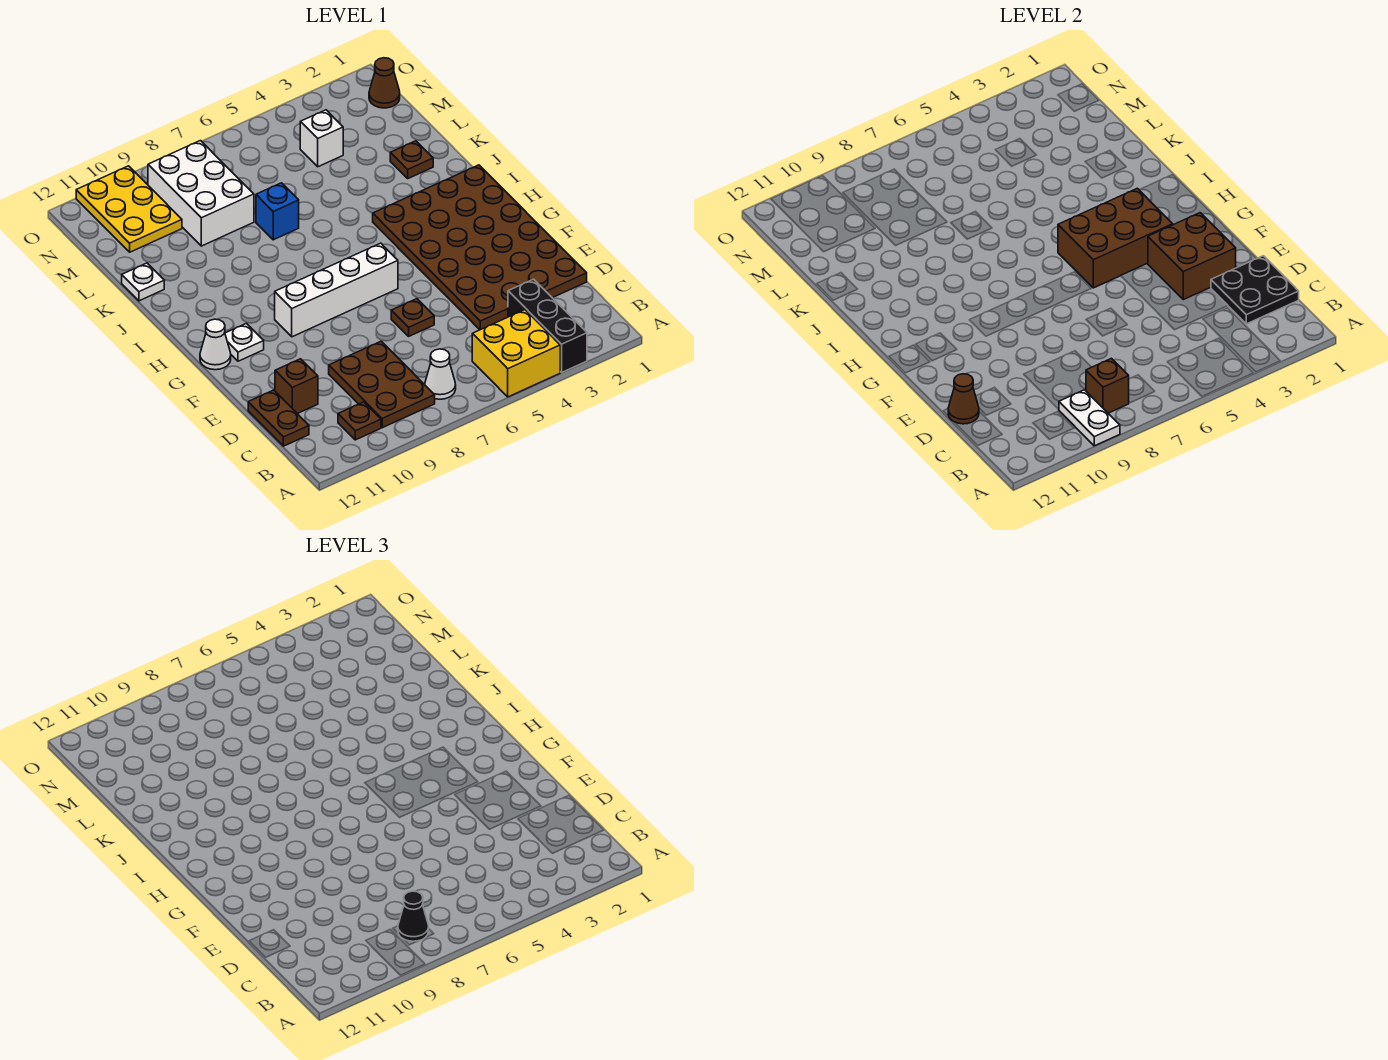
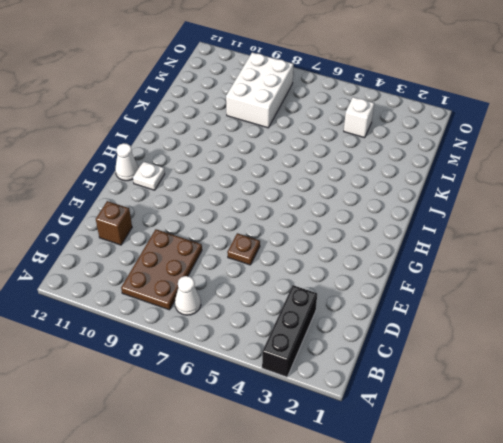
none -> yellow 2x2 brick [472,310,560,397]
none -> brown 1x1 plate [338,402,381,440]
none -> brown 1x2 plate [248,390,309,446]

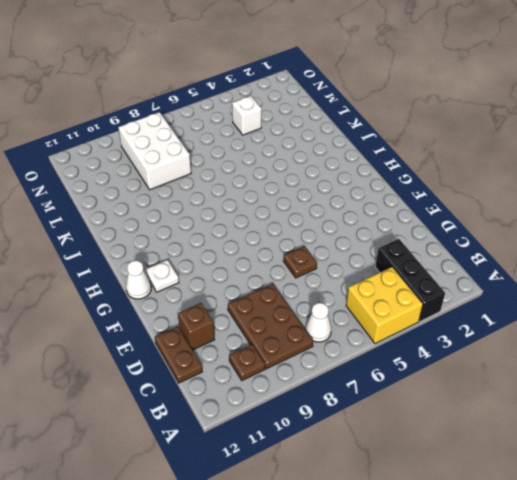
none -> brown 4x6 plate [373,165,587,330]
none -> white 1x4 brick [275,243,398,337]
none -> brown 1x1 plate [390,141,433,178]

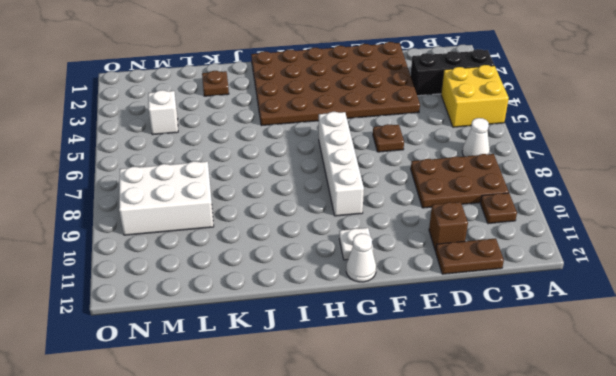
none -> blue 1x1 brick [256,183,299,240]
none -> white 1x1 plate [122,263,164,301]
none -> yellow 2x3 plate [76,166,182,252]

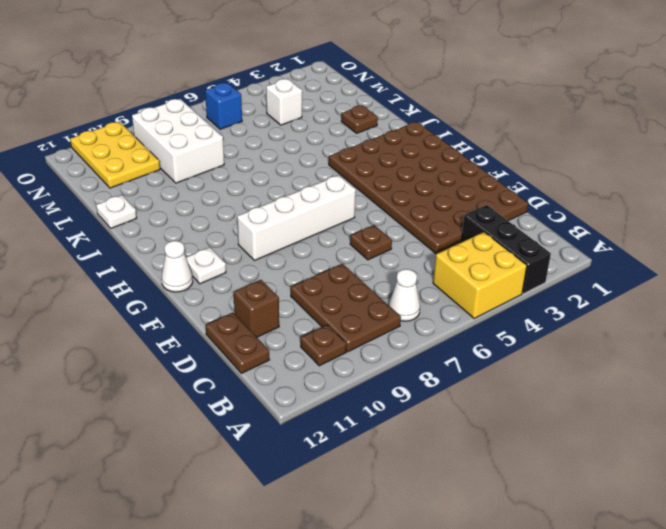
blue 1x1 brick [205,83,242,129] -> blue 1x1 brick moved to [256,183,299,240]
none -> brown 1x1 cone [369,58,400,108]
none -> white 1x2 plate [1059,390,1120,446]
none -> brown 1x1 brick [1086,358,1129,413]

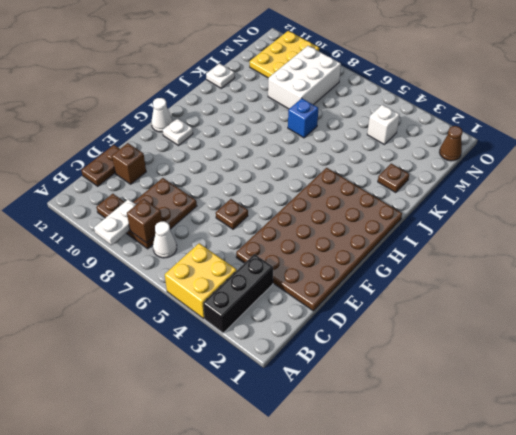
none -> white 1x4 brick [275,243,398,337]
none -> black 2x2 plate [1211,256,1299,324]
none -> brown 1x1 cone [948,374,979,424]

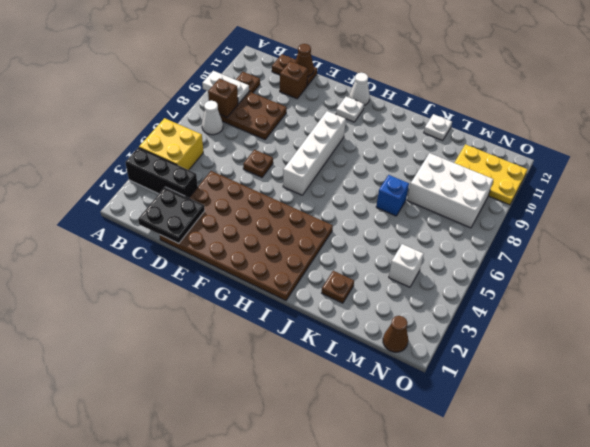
none -> brown 2x2 brick [1148,213,1236,300]
none -> brown 2x3 brick [1058,188,1173,288]
none -> black 1x1 cone [398,891,429,941]

